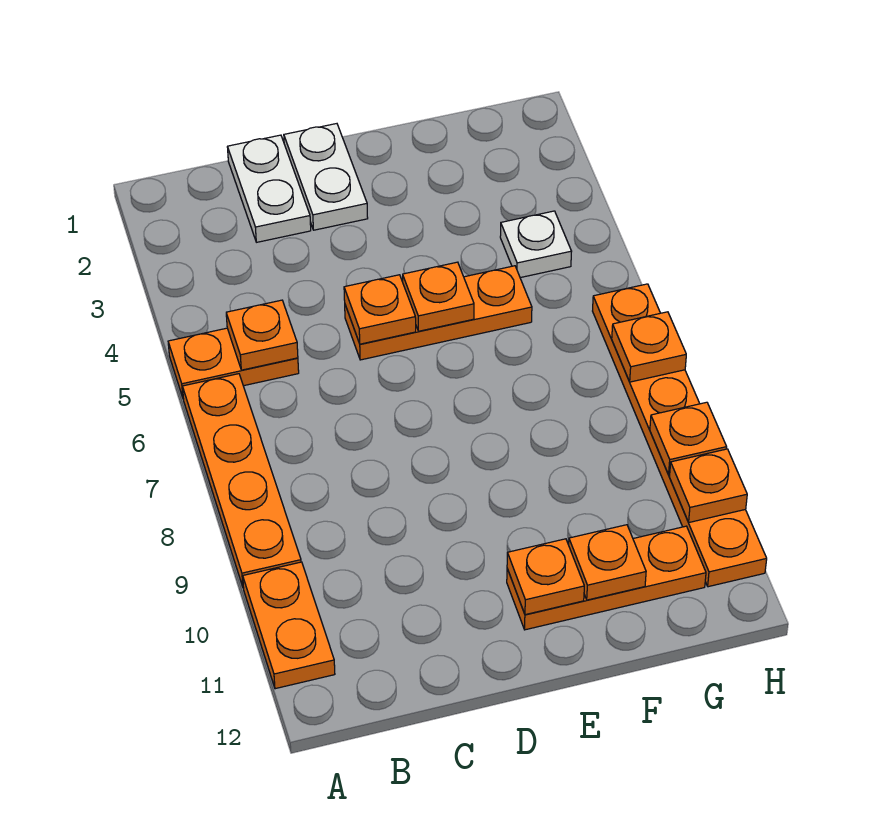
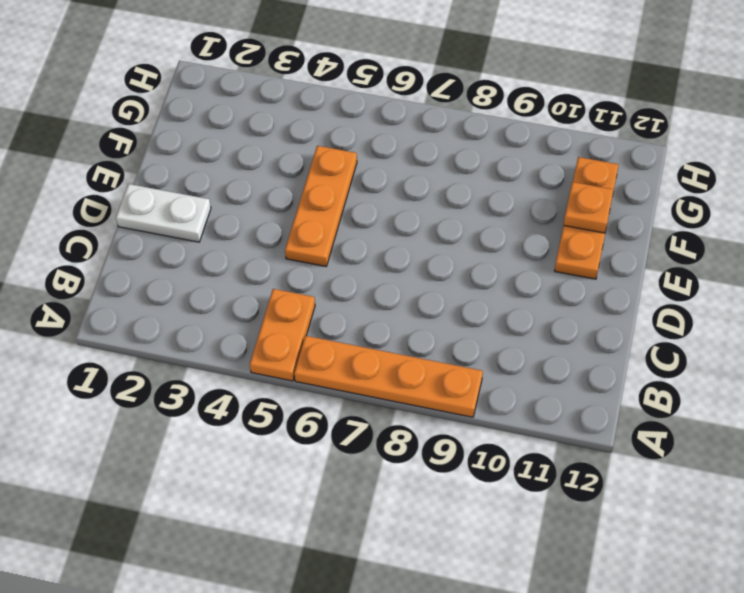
none -> orange 1x2 plate [243,562,335,689]
none -> white 1x2 plate [227,135,311,242]
none -> white 1x1 plate [500,211,572,278]

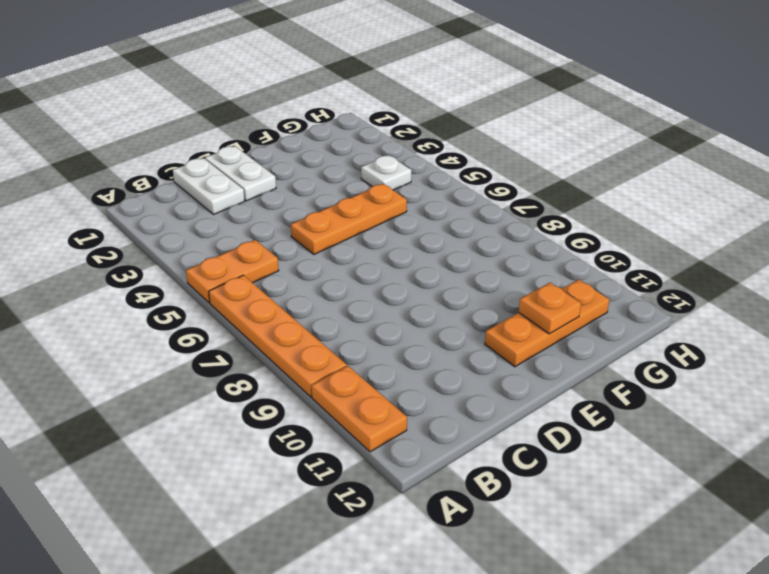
none -> orange 1x6 plate [593,284,767,587]
none -> orange 1x1 plate [226,300,298,370]
none -> orange 1x1 plate [344,275,416,344]

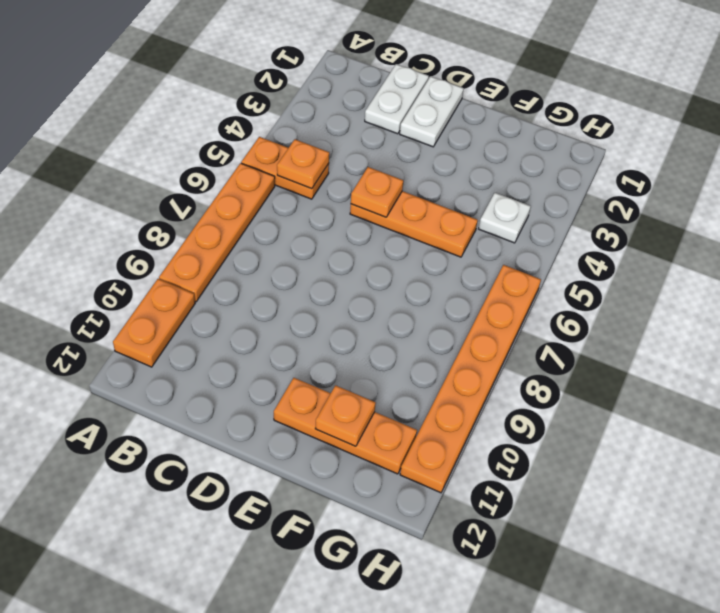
none -> orange 1x1 plate [403,262,474,331]
none -> orange 1x1 plate [507,539,584,615]
none -> orange 1x1 plate [612,312,686,382]

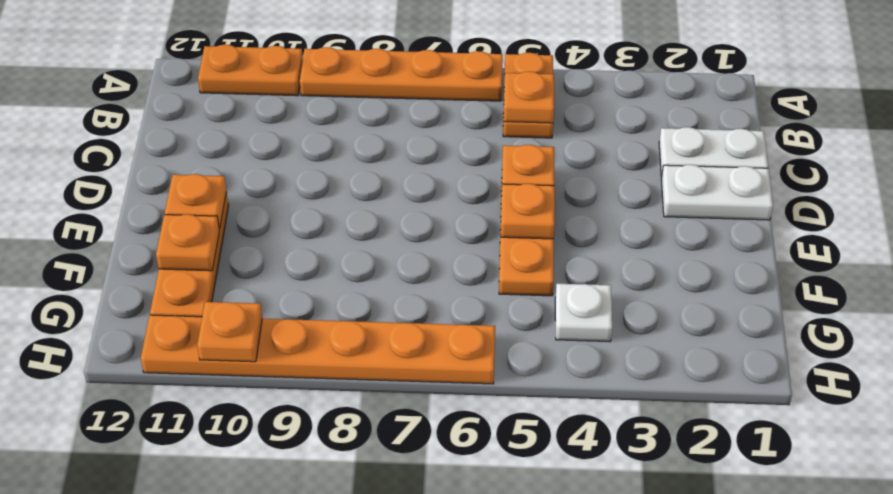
none -> orange 1x1 plate [612,312,686,382]
none -> orange 1x1 plate [650,402,727,475]

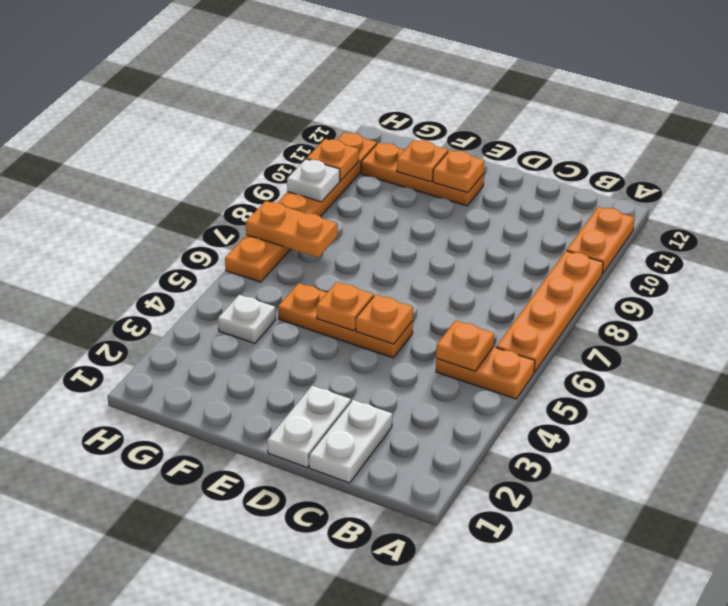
orange 1x2 plate [246,201,337,258] -> orange 1x1 plate [612,312,686,382]
white 1x1 plate [287,159,340,202] -> orange 1x1 plate [650,402,727,475]

